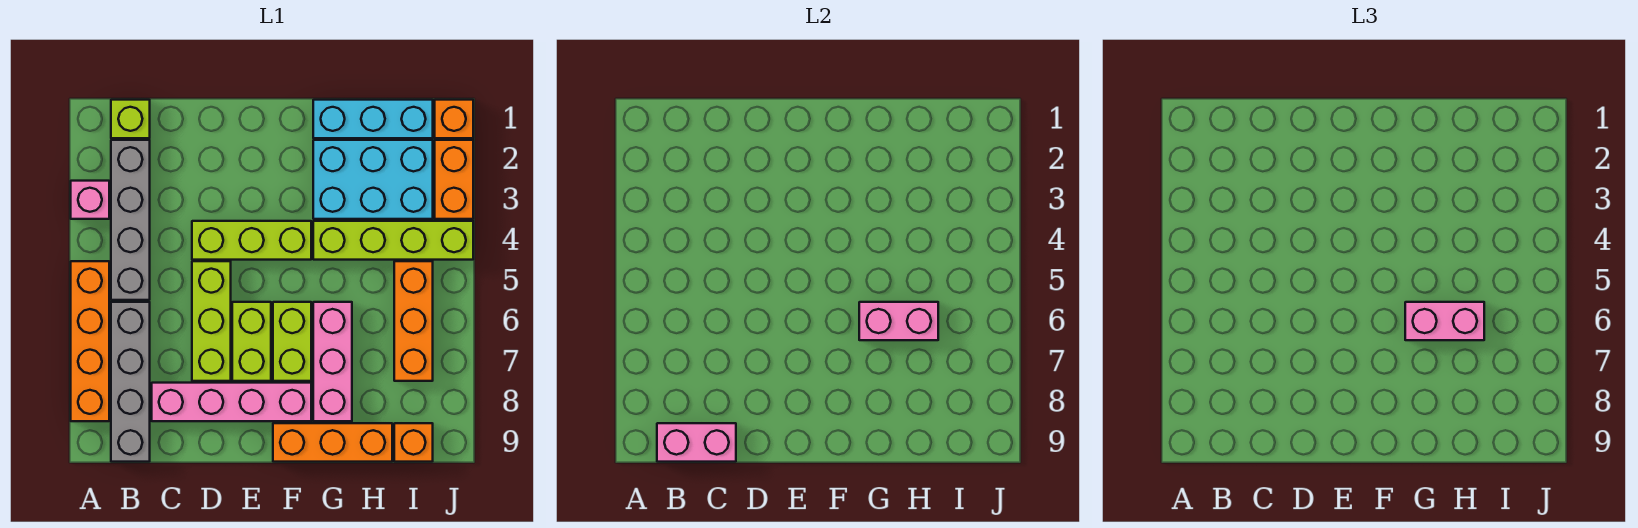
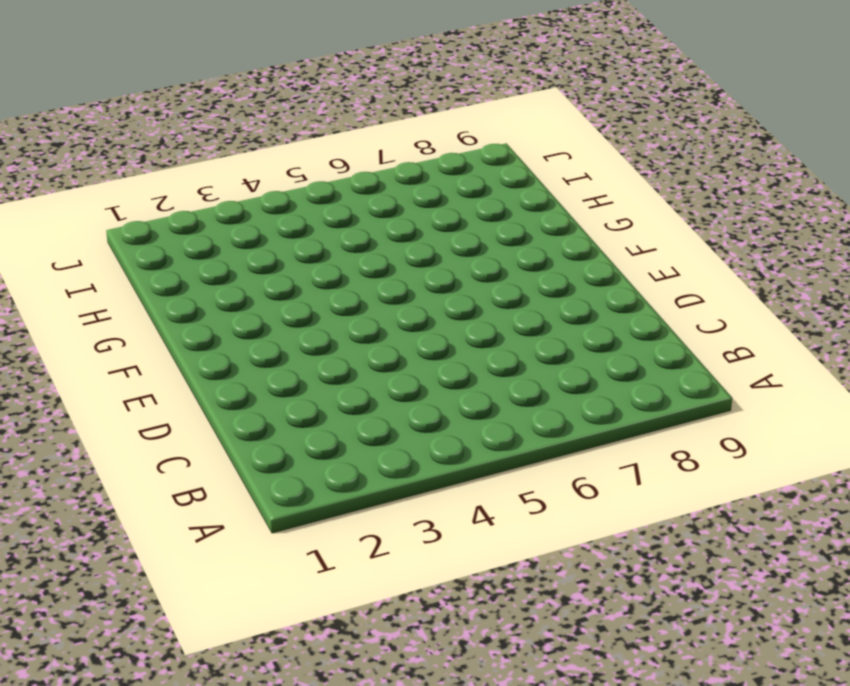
none -> pink 1x1 brick [71,181,109,219]
none -> orange 1x4 brick [71,261,109,421]
none -> lime 1x1 brick [111,100,150,138]

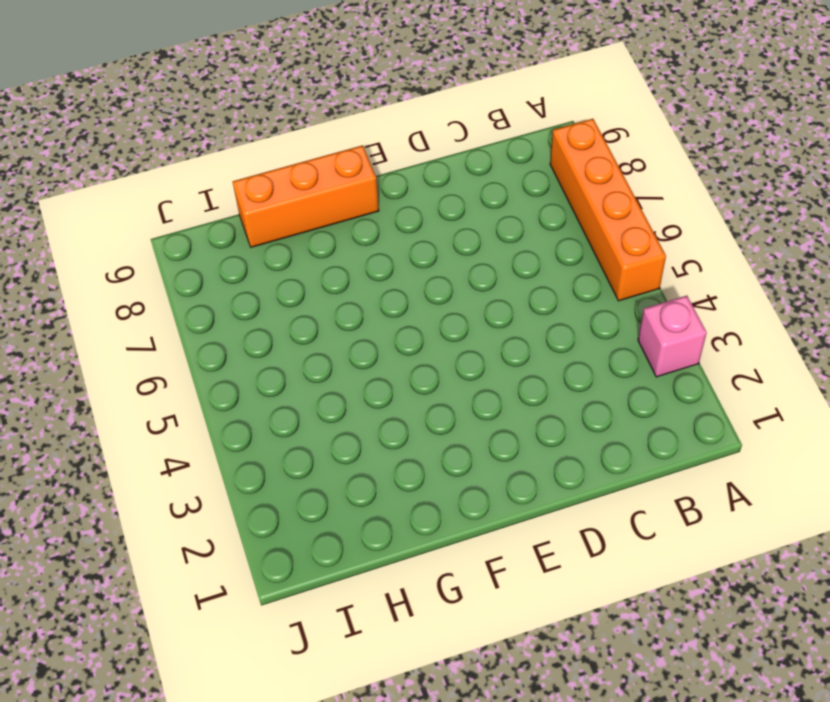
none -> lime 1x1 brick [111,100,150,138]
none -> grey 1x4 brick [111,140,150,300]
none -> grey 1x4 brick [111,302,150,462]

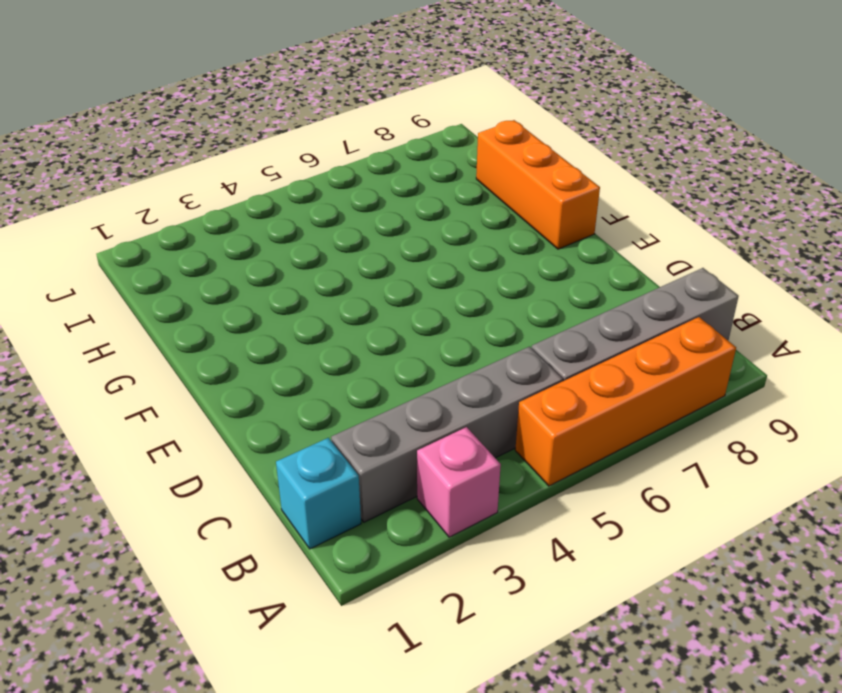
cyan 1x1 brick [276,438,361,549] -> lime 1x1 brick [111,100,150,138]
none -> pink 1x4 brick [152,383,311,421]
none -> lime 1x3 brick [192,221,311,260]
none -> lime 1x3 brick [192,261,231,381]

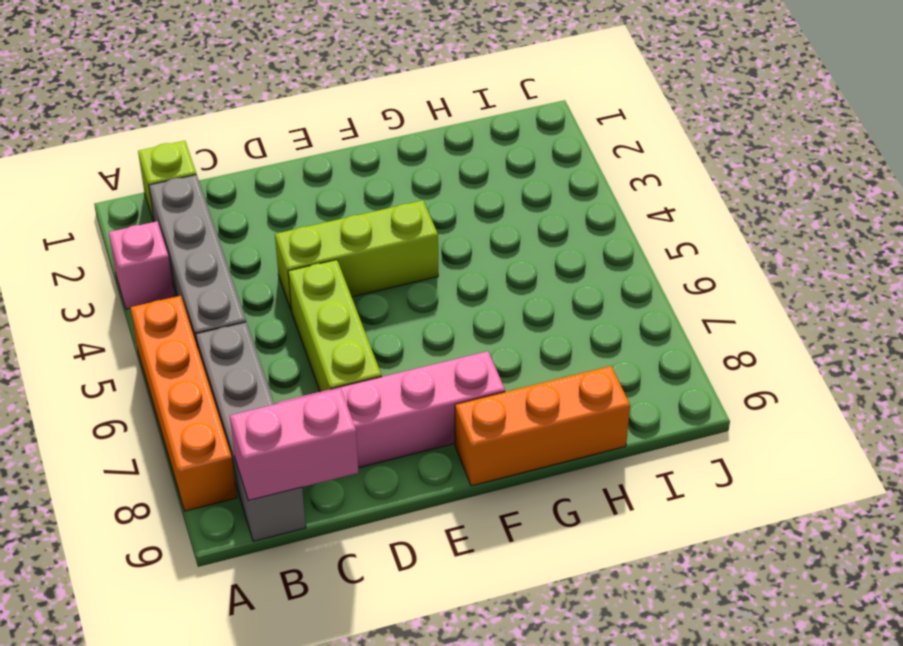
none -> lime 1x2 brick [232,302,271,381]
none -> lime 1x2 brick [273,302,311,381]
none -> cyan 1x3 brick [313,100,433,138]

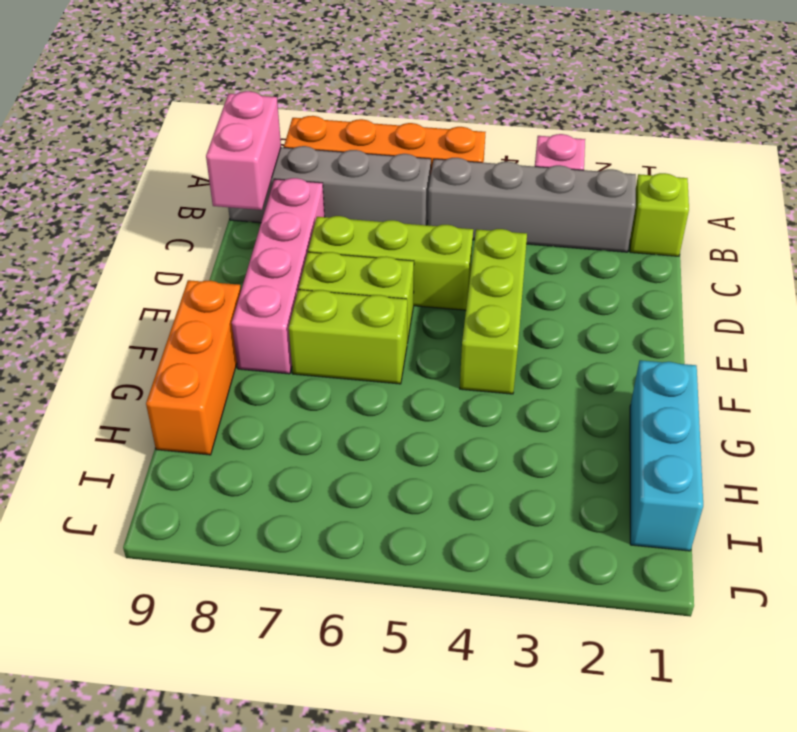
none -> cyan 2x3 brick [313,140,433,219]
none -> lime 1x4 brick [313,221,473,260]
none -> pink 1x3 brick [313,302,352,421]

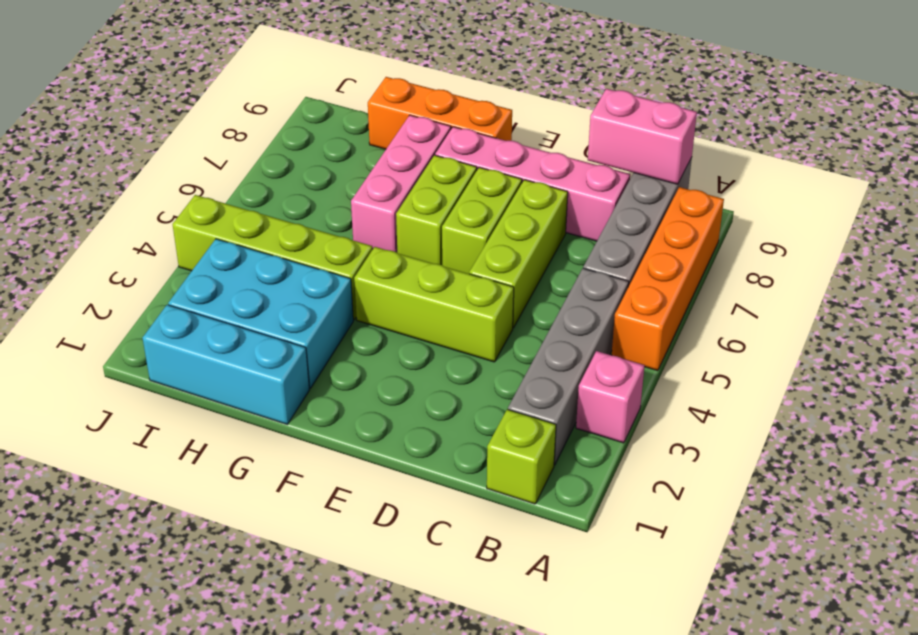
none -> orange 1x3 brick [394,261,433,381]
none -> orange 1x1 brick [394,423,433,462]
none -> orange 1x1 brick [435,100,473,138]

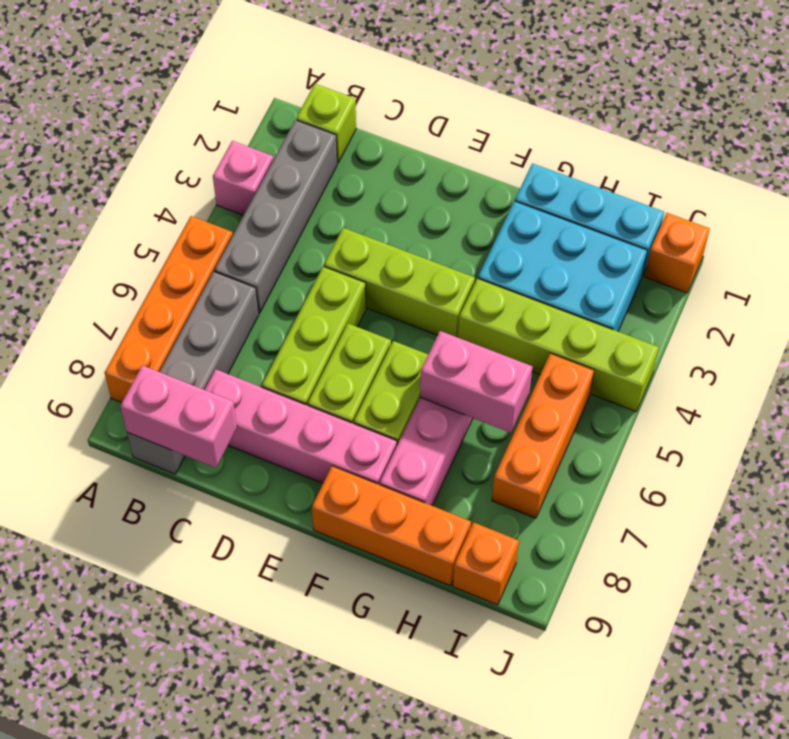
none -> orange 1x2 brick [435,140,473,219]
none -> pink 1x2 brick [1405,302,1484,340]

